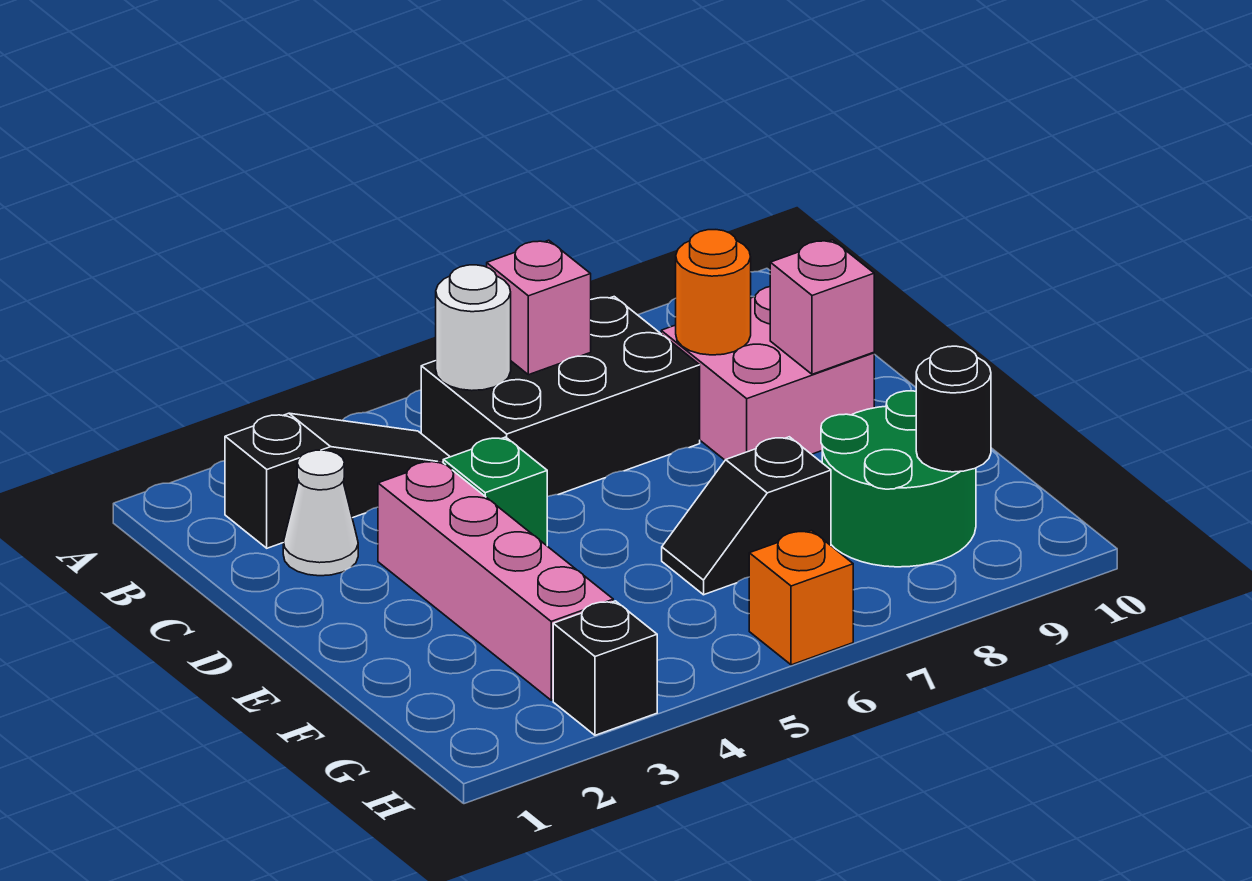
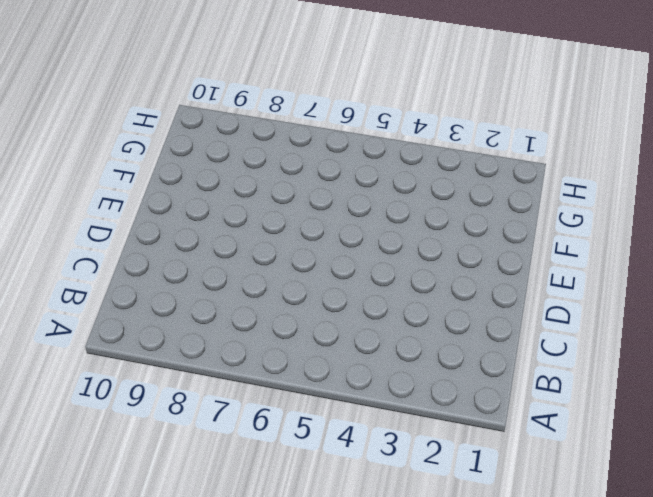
none -> black 1x3 slope [225,413,450,548]
none -> black 2x3 brick [421,297,700,497]
none -> white 1x1 cone [283,450,358,576]

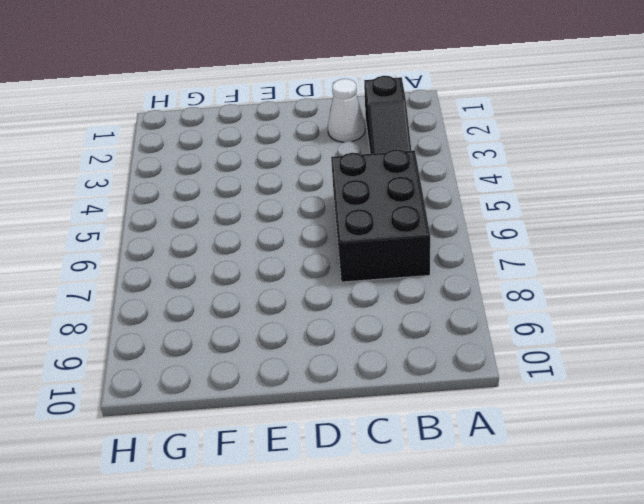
none -> pink 2x2 brick [661,287,874,460]
none -> pink 1x4 brick [378,461,613,700]
none -> green 1x1 brick [443,437,547,546]

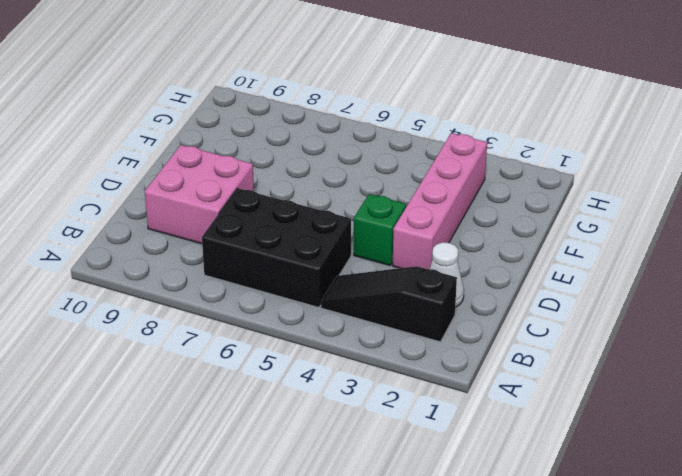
none -> black 1x2 slope [662,437,831,595]
none -> green 2x2 round brick [821,391,976,567]
none -> black 1x1 brick [553,601,657,735]

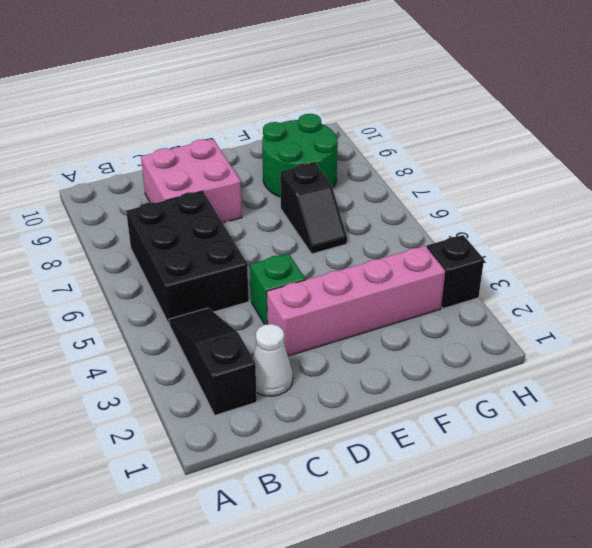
none -> orange 1x1 brick [749,531,853,665]
none -> white 1x1 round brick [436,265,511,391]
none -> pink 1x1 brick [487,240,591,375]

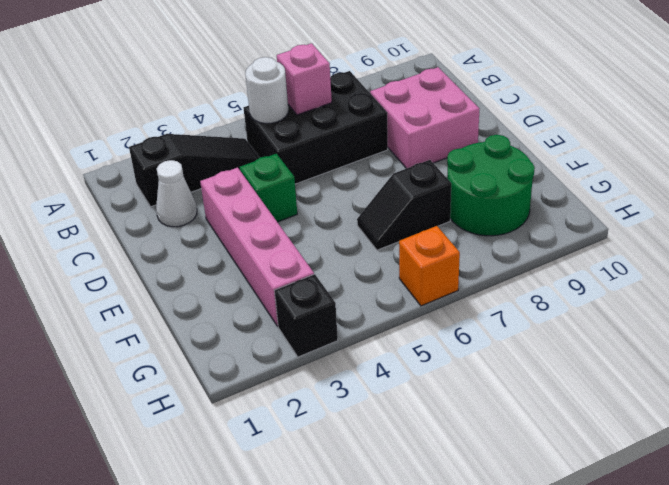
none -> orange 1x1 round brick [676,230,751,355]
none -> pink 1x1 brick [770,240,874,374]
none -> black 1x1 round brick [916,346,991,472]

